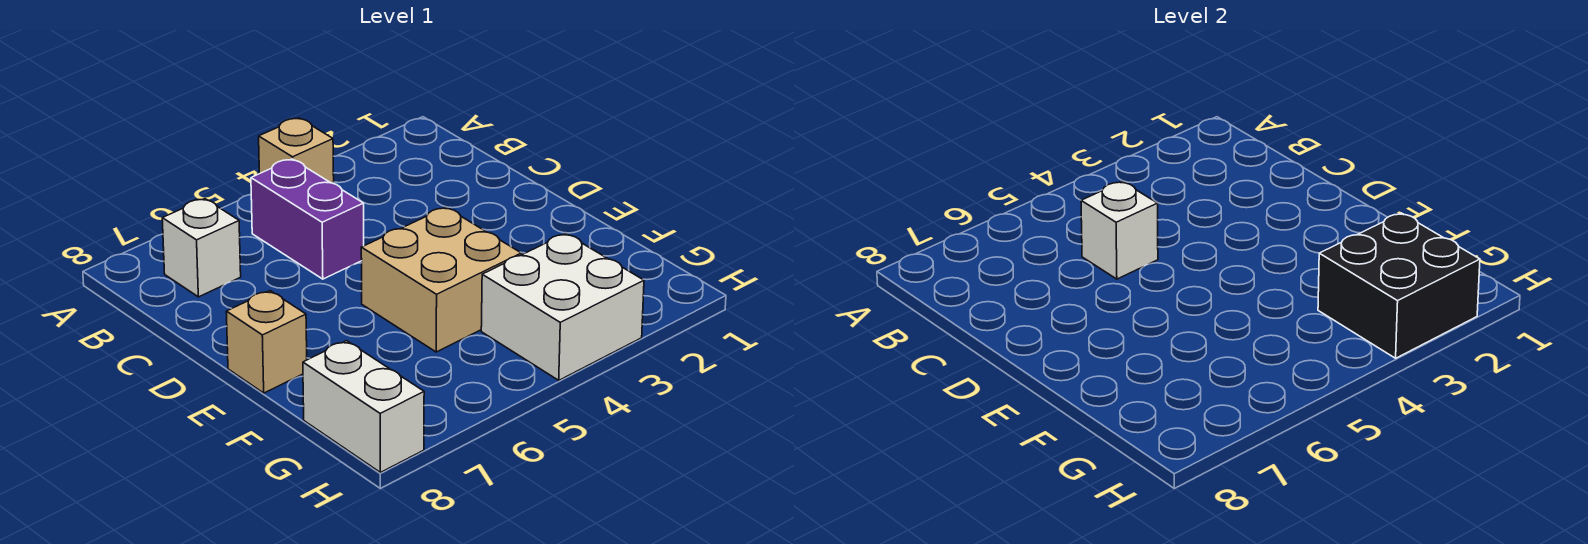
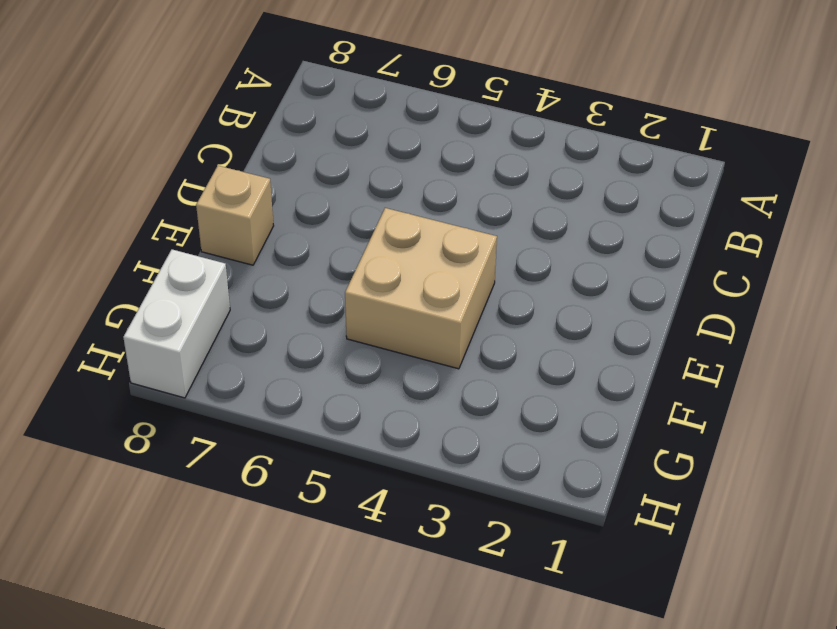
none -> tan 1x1 brick [259,118,334,184]
none -> purple 1x2 brick [251,159,364,279]

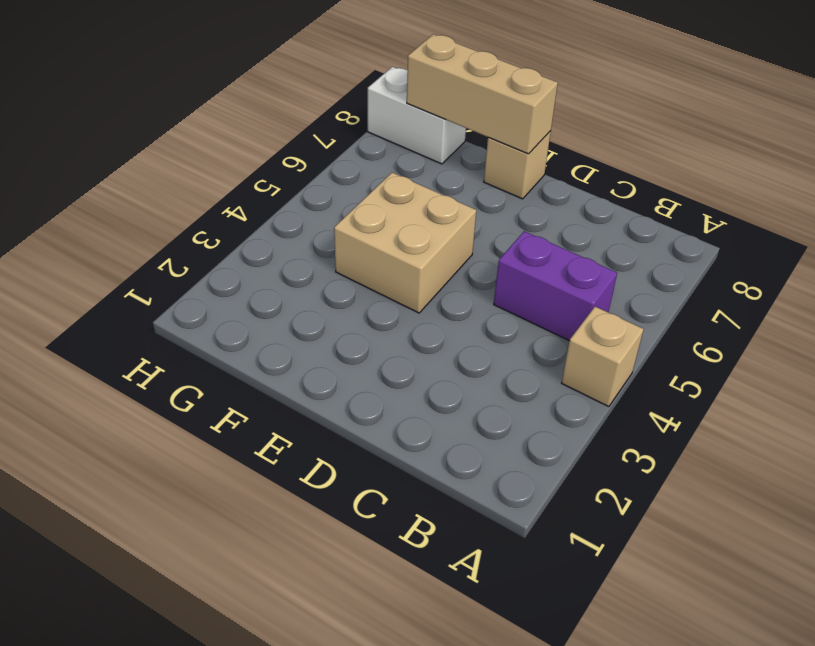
tan 1x3 brick [407,34,558,154] -> none
none -> white 1x1 brick [162,199,241,297]
none -> white 2x2 brick [481,234,644,380]

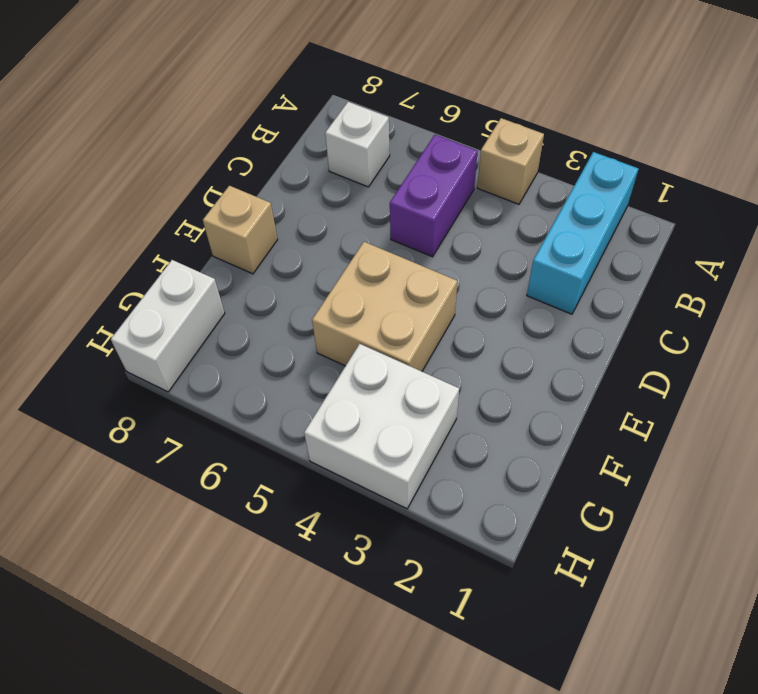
cyan 1x3 brick [527,152,638,314] -> none
none -> white 1x1 brick [1081,182,1158,279]
none -> black 2x2 brick [1318,213,1480,358]

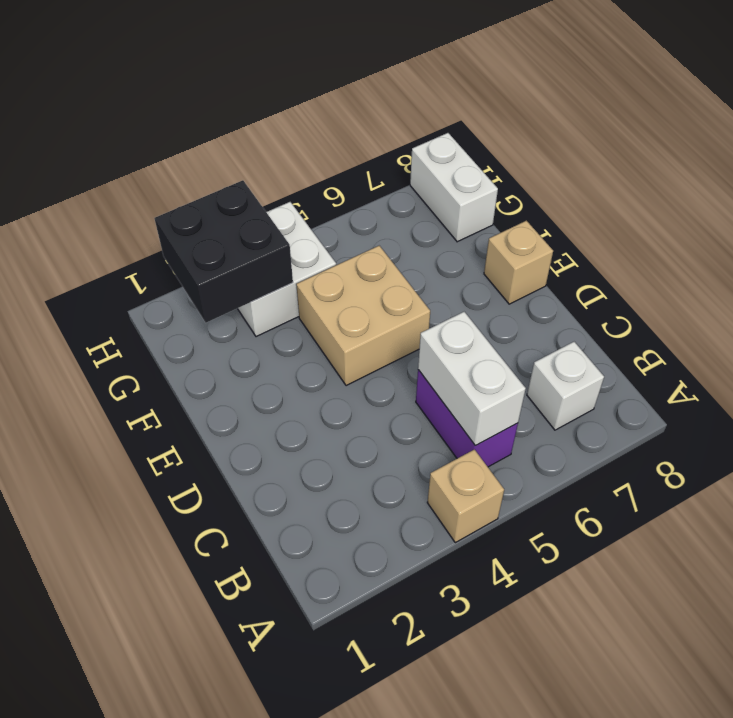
white 1x2 brick [418,312,526,446] -> white 1x1 brick [1081,182,1158,279]

